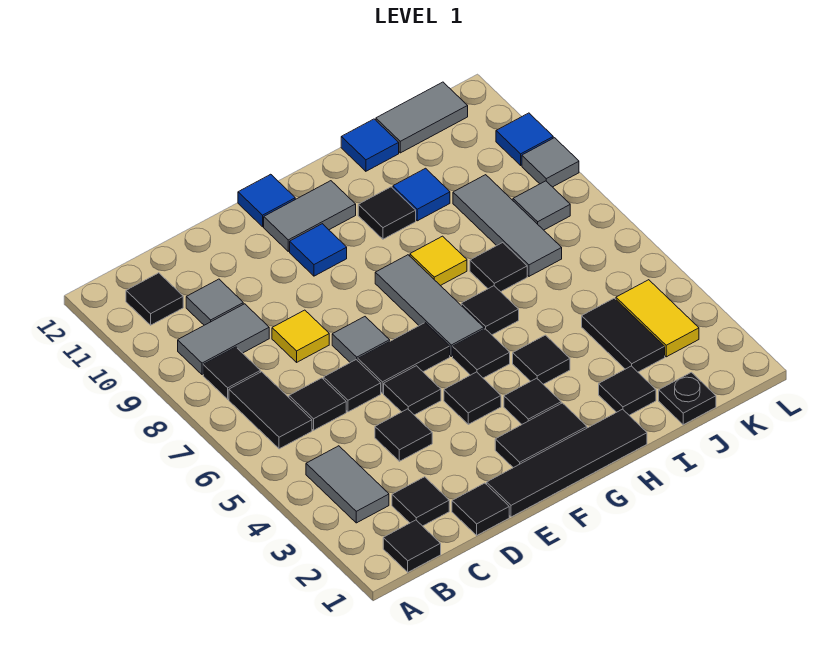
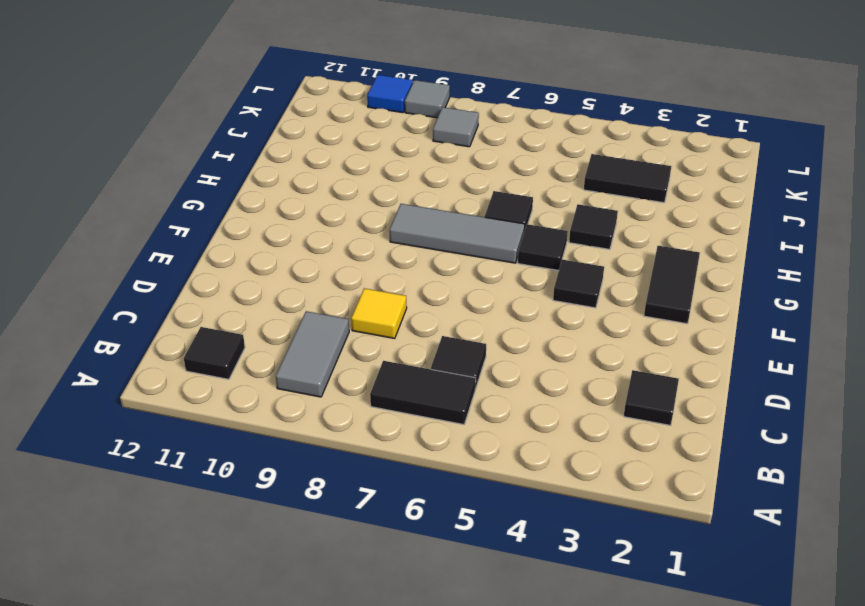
none -> black 1x1 tile [383,520,441,572]
none -> grey 1x2 tile [306,446,389,523]
none -> black 1x1 tile [203,347,260,399]
none -> grey 1x1 tile [186,279,243,325]

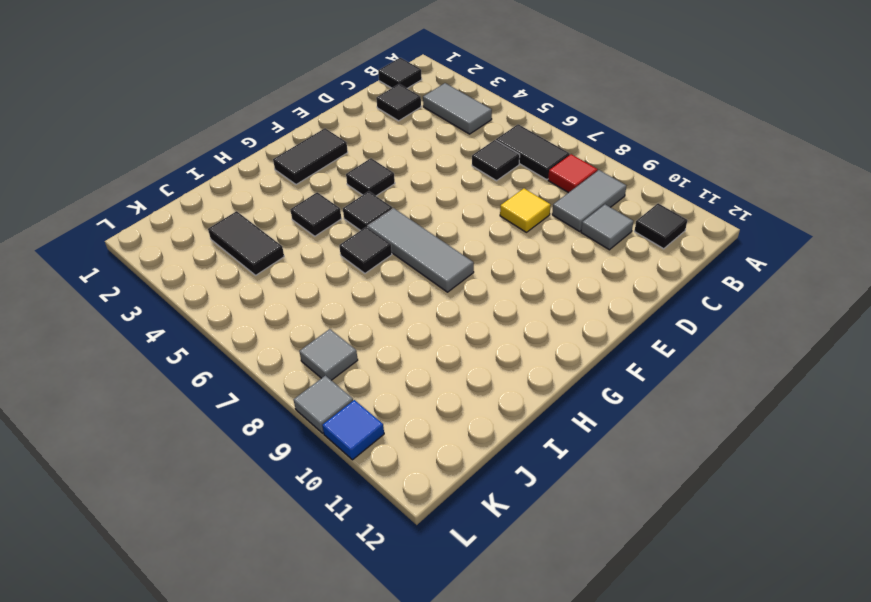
red 1x1 tile [548,154,598,193] -> black 1x1 tile [203,347,260,399]
none -> black 1x1 tile [452,483,509,535]
none -> black 1x1 tile [375,409,432,461]
none -> black 1x1 tile [324,360,381,412]
none -> black 1x4 tile [487,409,647,517]

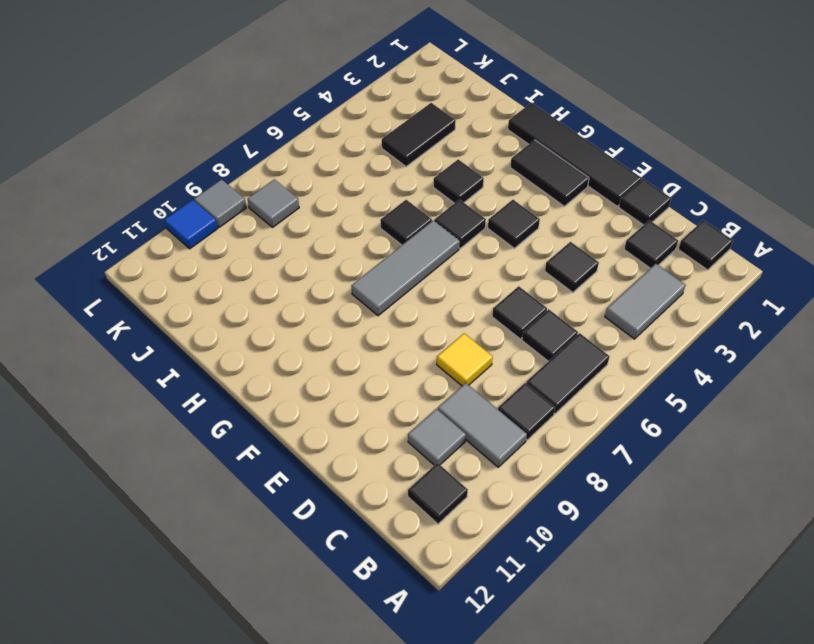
none -> black 1x1 tile [384,366,441,415]
none -> black 1x2 tile [358,323,450,393]
none -> grey 1x1 tile [332,317,390,363]
none -> blue 1x1 tile [290,224,347,276]

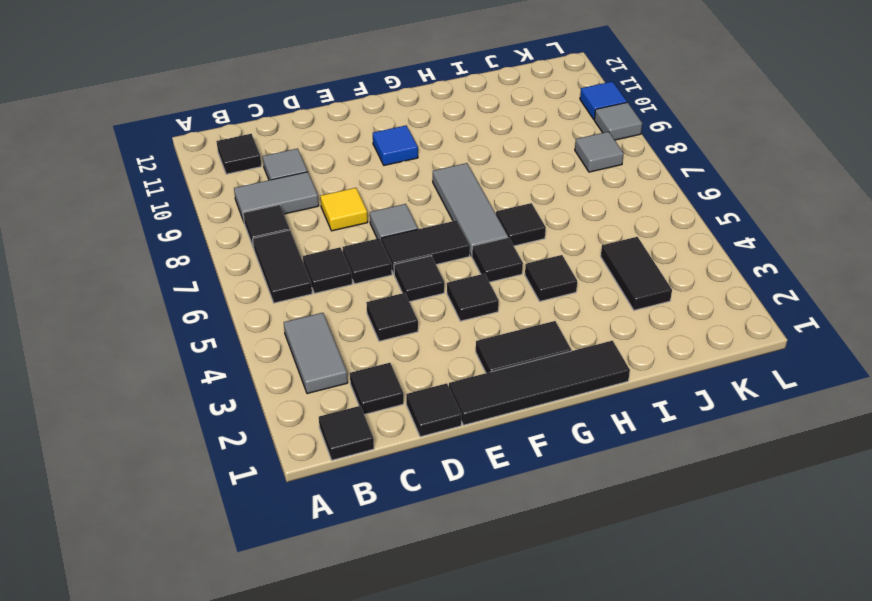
none -> grey 1x2 tile [264,181,356,251]
none -> blue 1x1 tile [238,174,295,227]
none -> black 1x1 tile [504,378,561,424]
none -> yellow 1x1 tile [410,236,467,286]

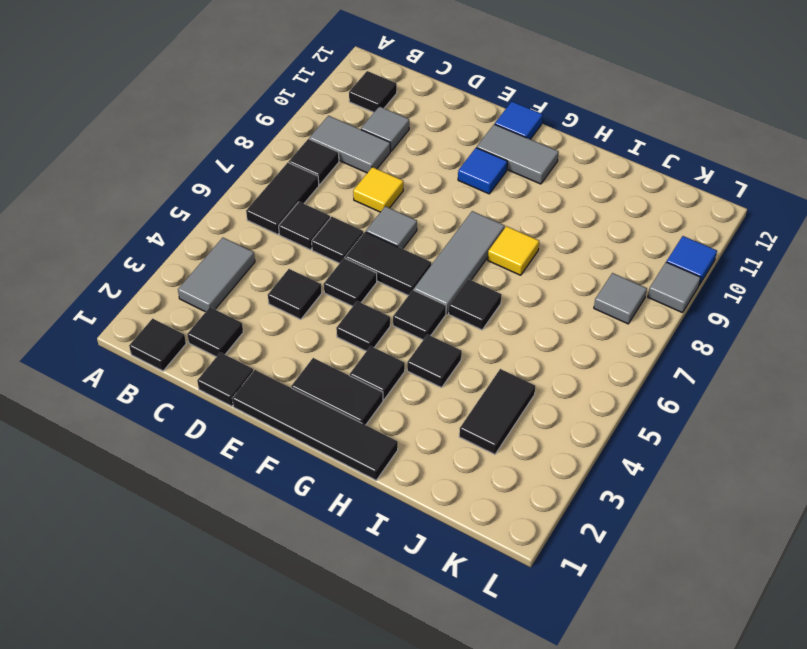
none -> black 1x1 tile [358,187,416,239]
none -> black 1x1 tile [599,366,656,415]
none -> black 1x1 tile [470,243,527,292]
none -> blue 1x1 tile [393,168,450,221]

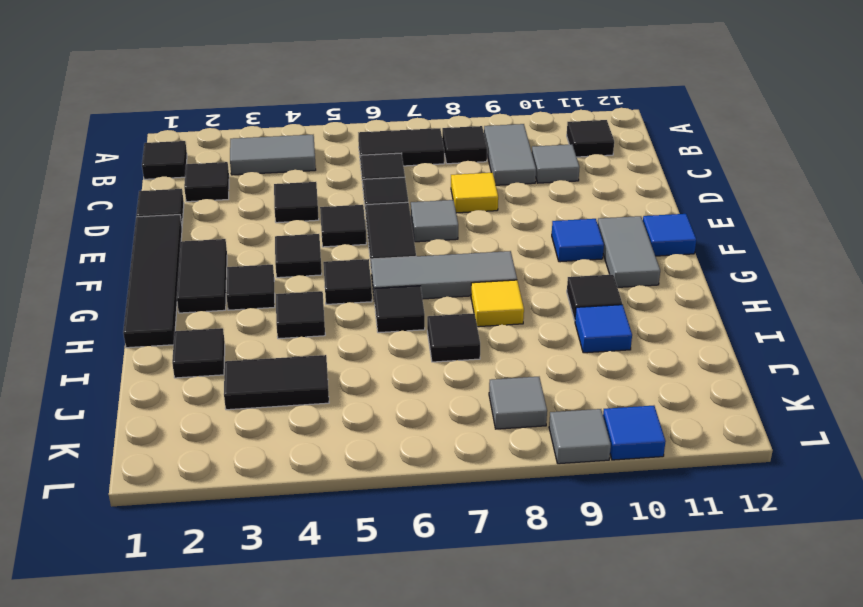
none -> blue 1x1 tile [341,119,399,171]
none -> black 1x1 plate [659,372,716,425]
none -> grey 1x3 tile [453,175,562,276]
none -> grey 1x2 tile [376,82,468,153]

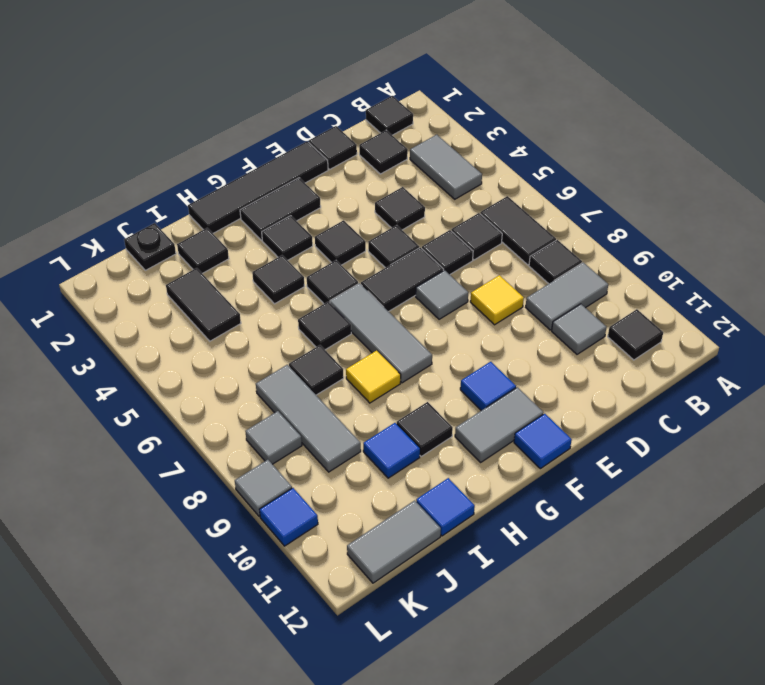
none -> yellow 1x2 tile [616,280,699,357]

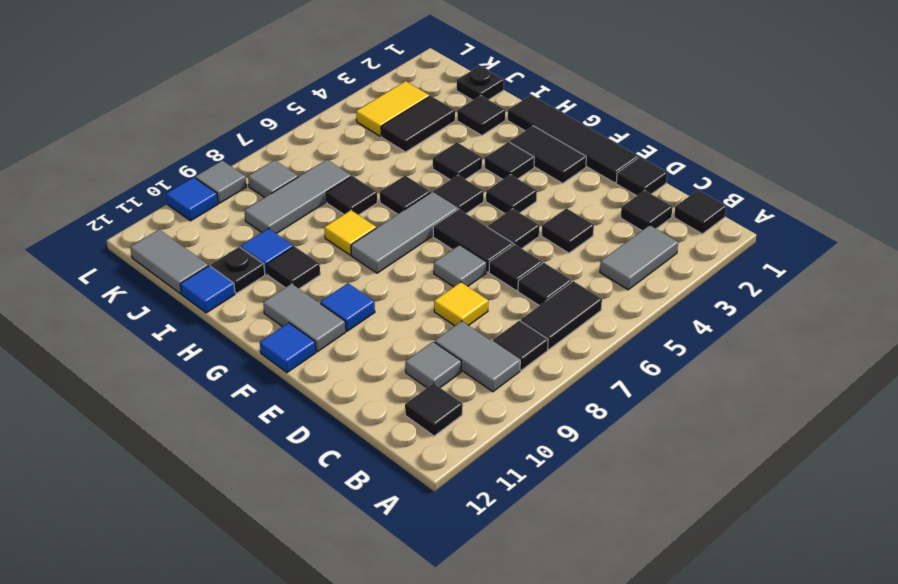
black 1x1 plate [211,247,265,293] -> none

